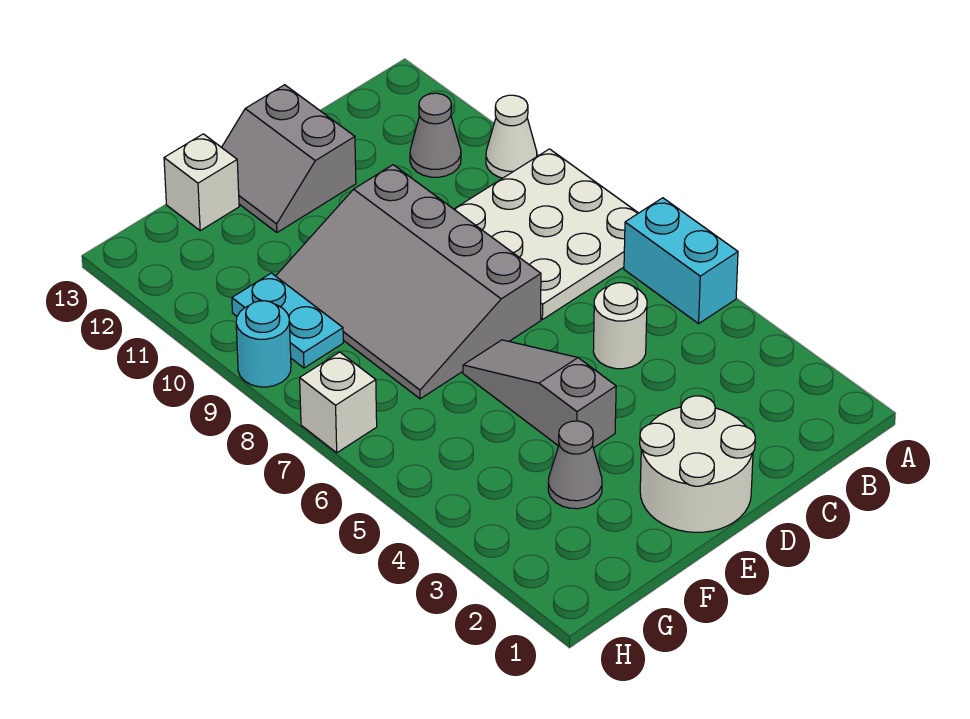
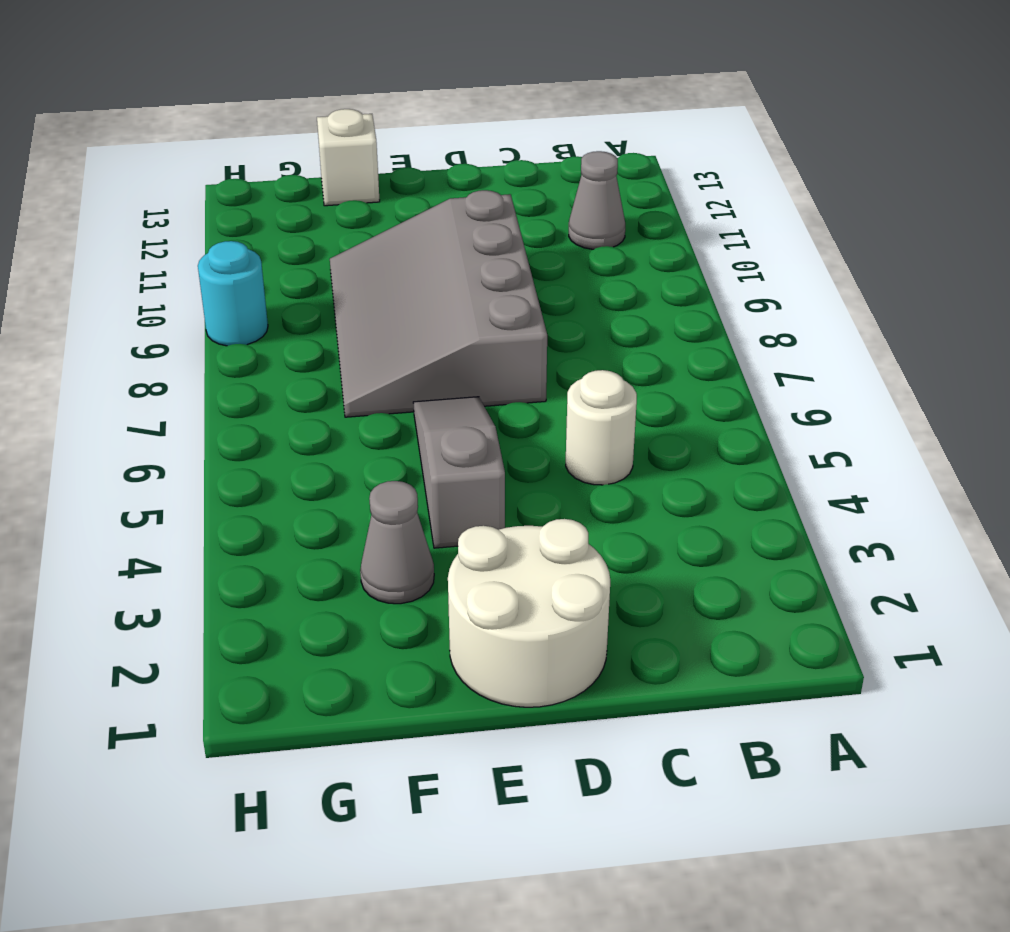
none -> cyan 1x2 brick [624,198,738,324]
none -> white 3x3 plate [454,149,638,320]
none -> white 1x1 cone [486,95,537,178]

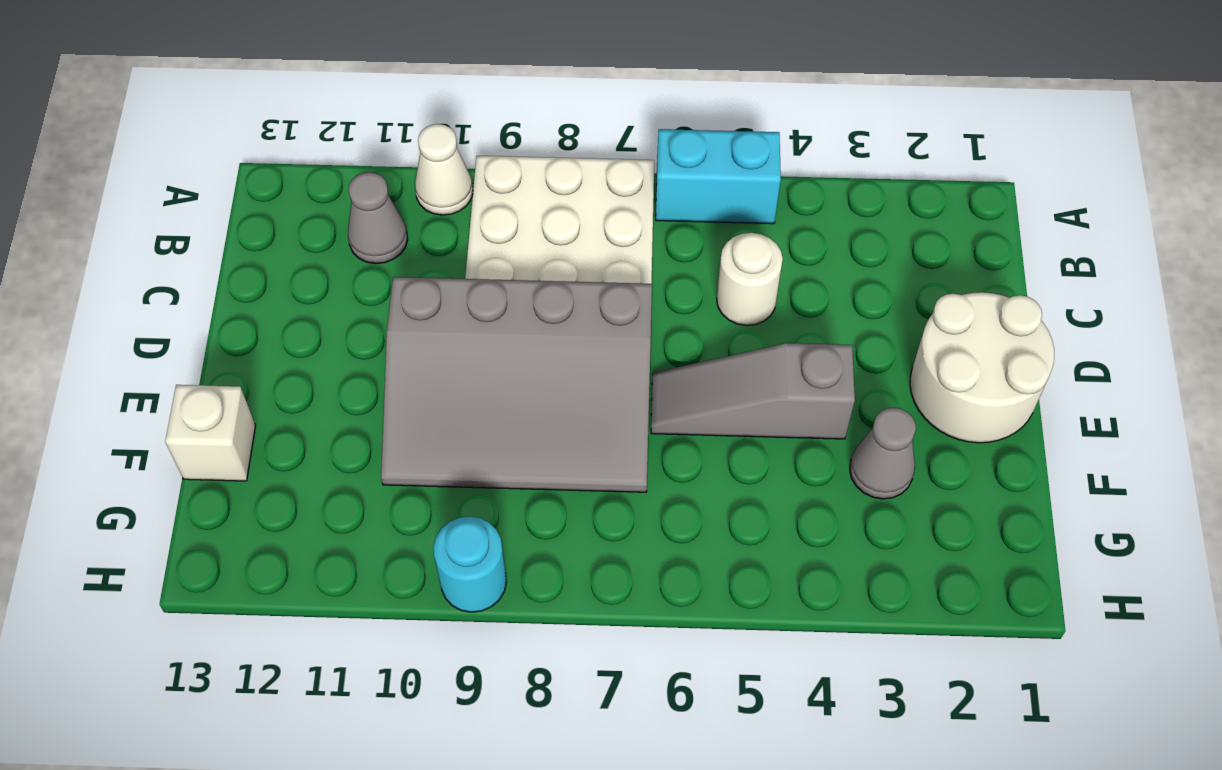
none -> grey 2x2 slope [222,85,356,232]
none -> cyan 1x2 plate [232,273,343,368]
none -> white 1x1 brick [300,352,377,453]

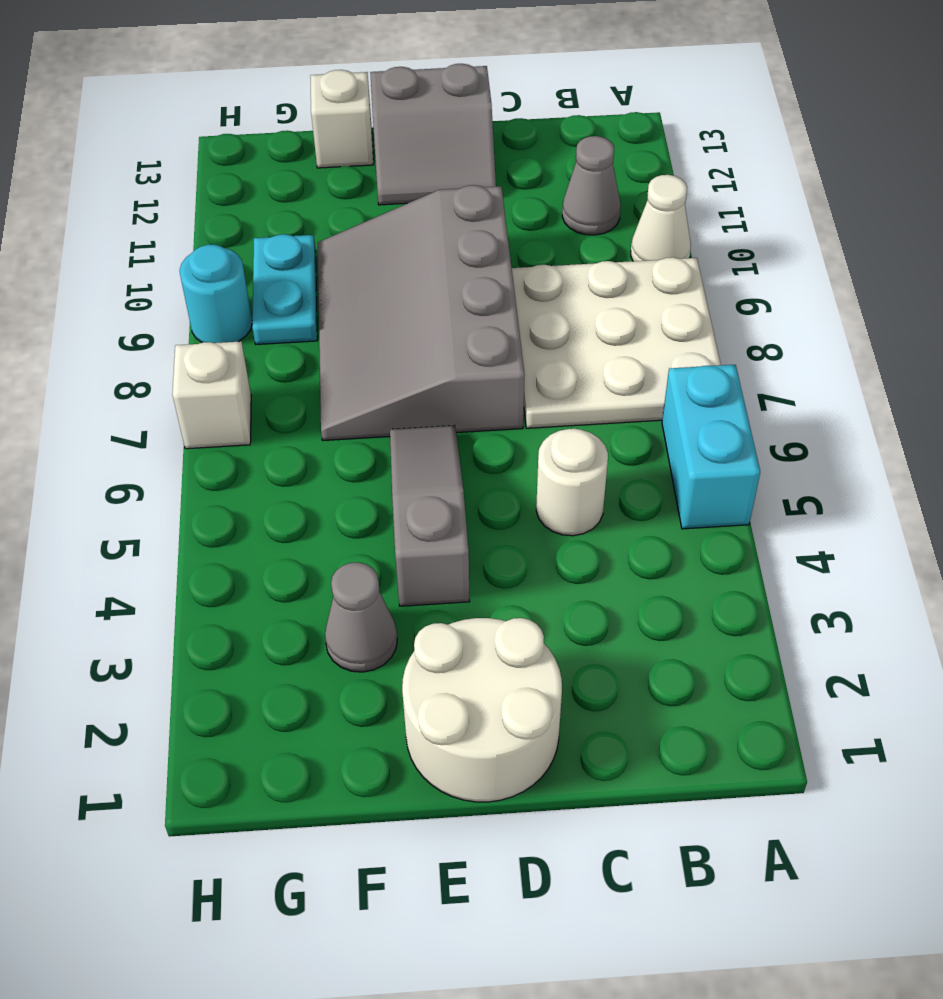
grey 2x2 slope [370,64,496,205] -> grey 2x2 slope turned to [222,85,356,232]

